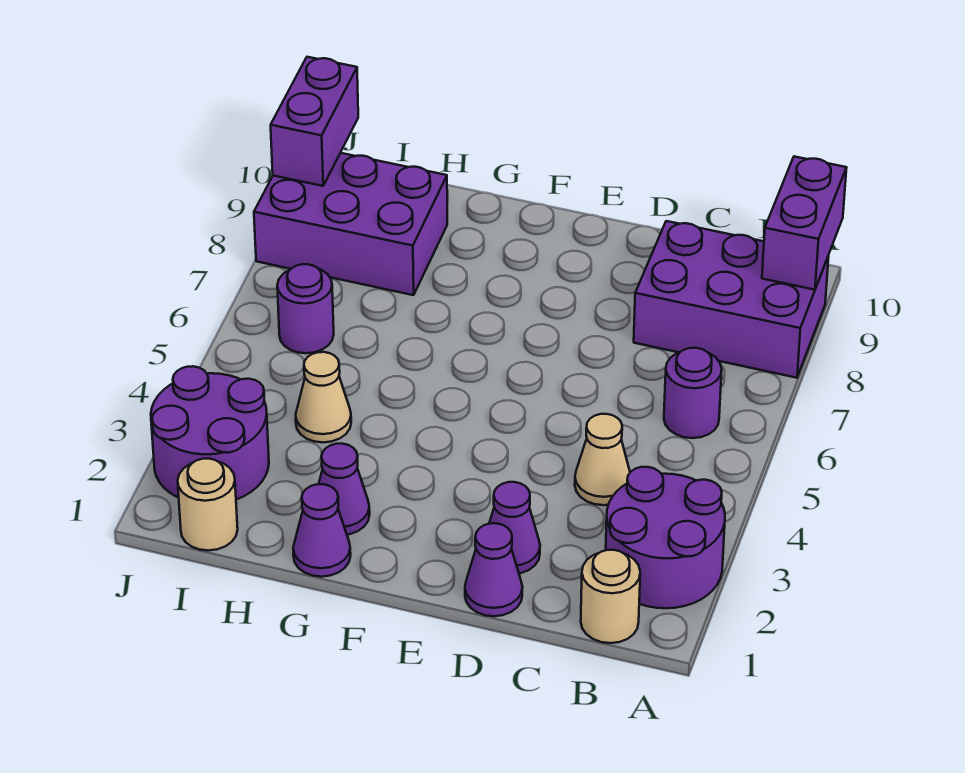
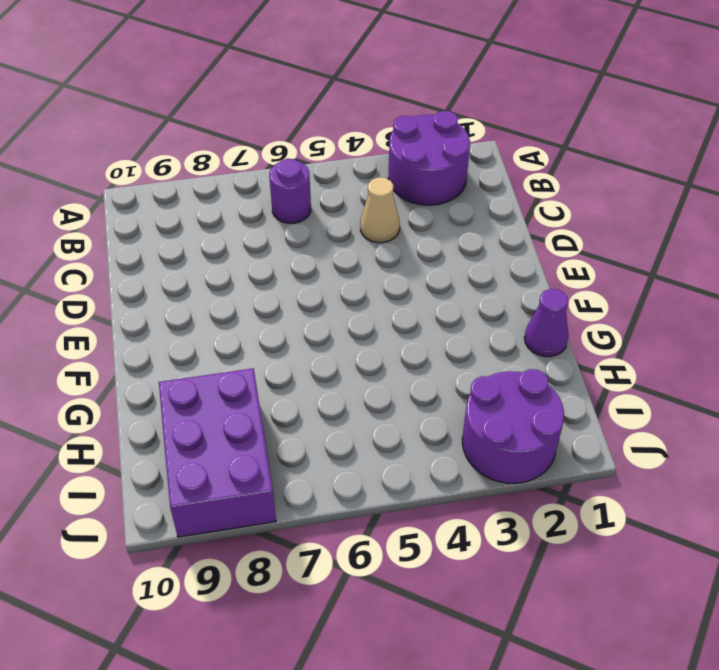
none -> purple 2x3 brick [634,221,829,378]
none -> tan 1x1 round brick [581,550,640,643]
none -> purple 1x1 cone [465,523,523,616]

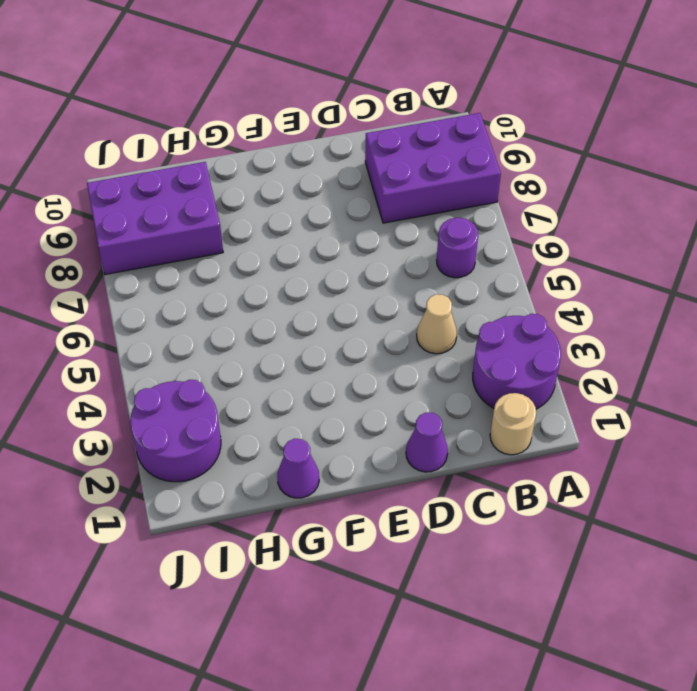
none -> purple 1x1 cone [489,482,540,573]
none -> purple 1x1 cone [319,444,370,535]
none -> tan 1x1 cone [296,352,351,442]

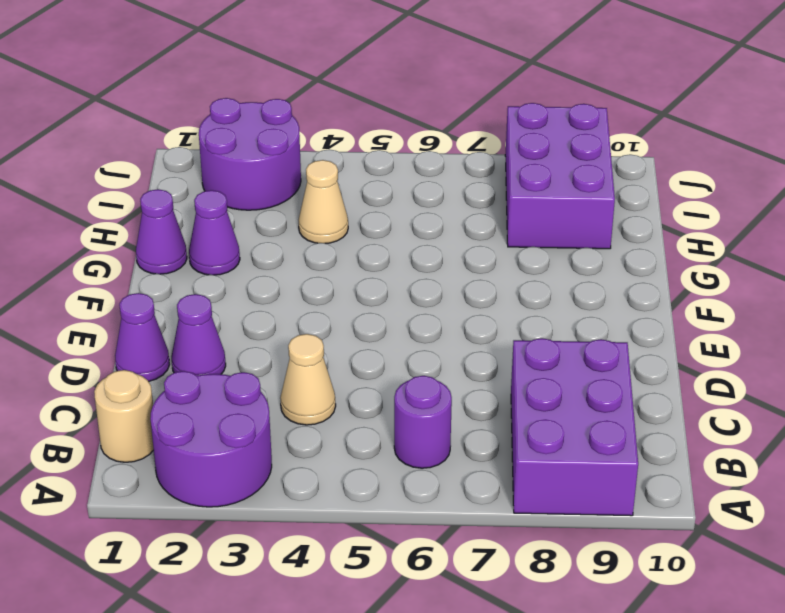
none -> tan 1x1 round brick [178,459,238,551]
none -> purple 1x1 round brick [277,264,334,353]
none -> purple 1x2 brick [762,156,847,290]

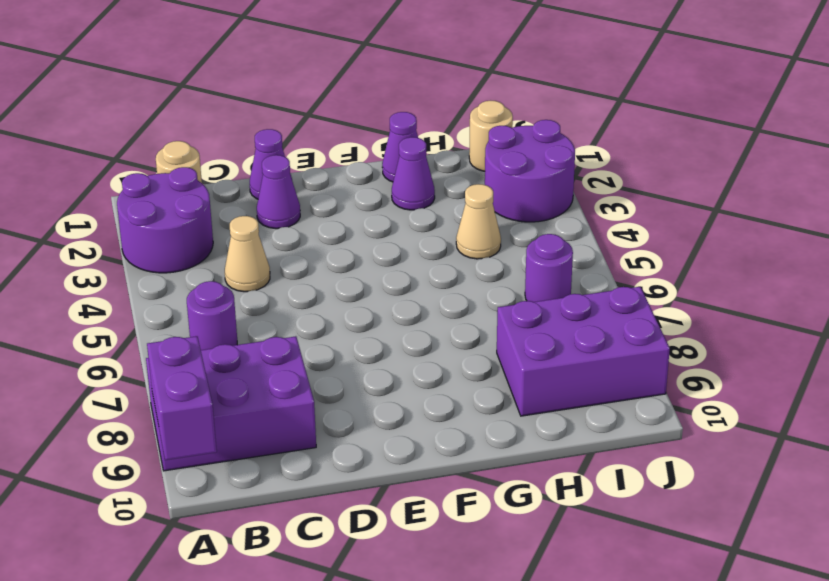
none -> purple 1x2 brick [271,57,358,186]

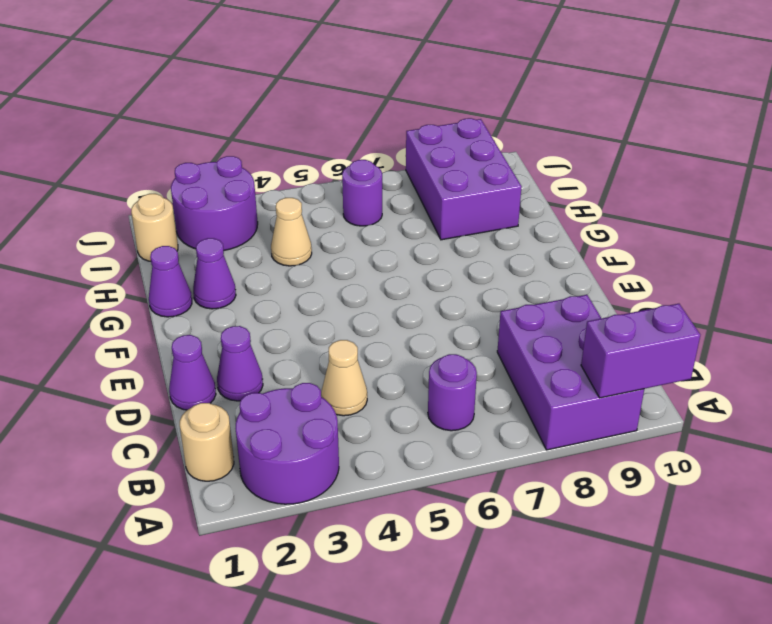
none -> purple 1x2 brick [271,57,358,186]

